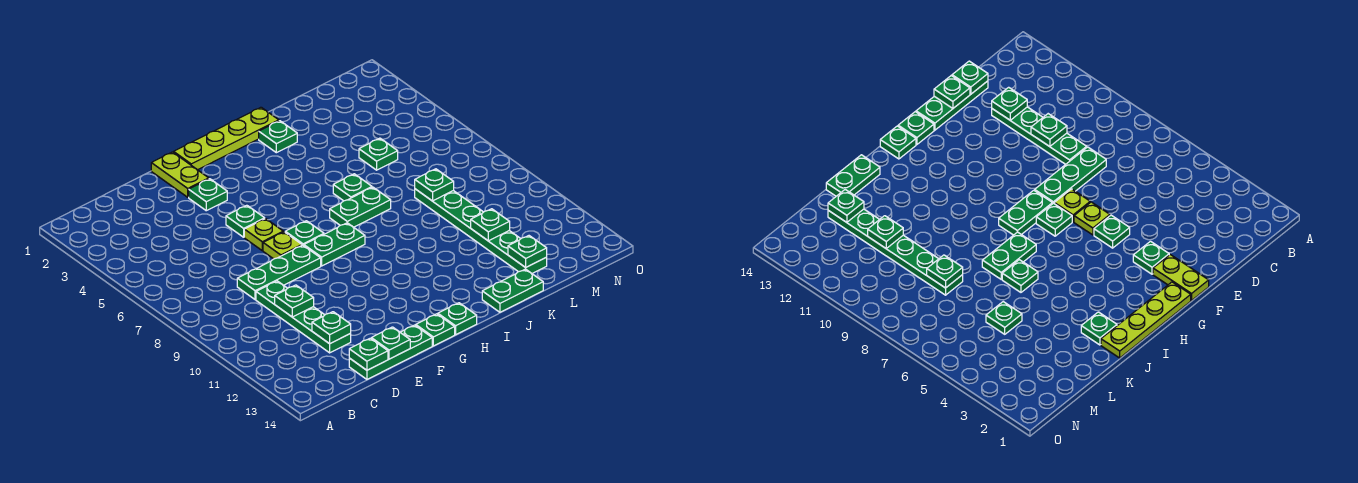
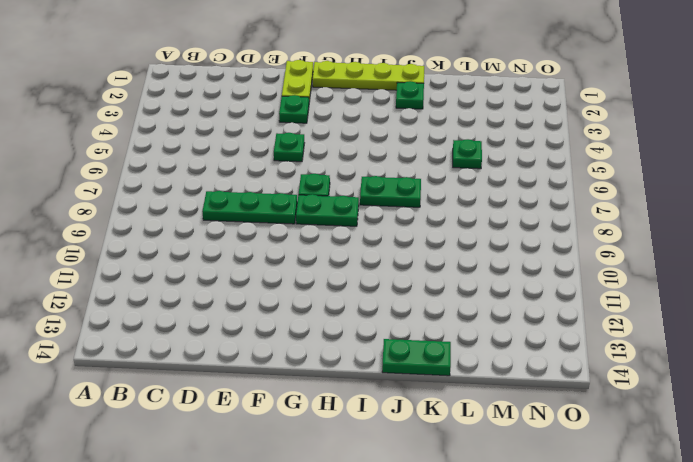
none -> green 1x4 plate [256,281,351,353]
none -> green 1x3 plate [349,325,432,379]
none -> lime 1x1 plate [244,219,283,251]

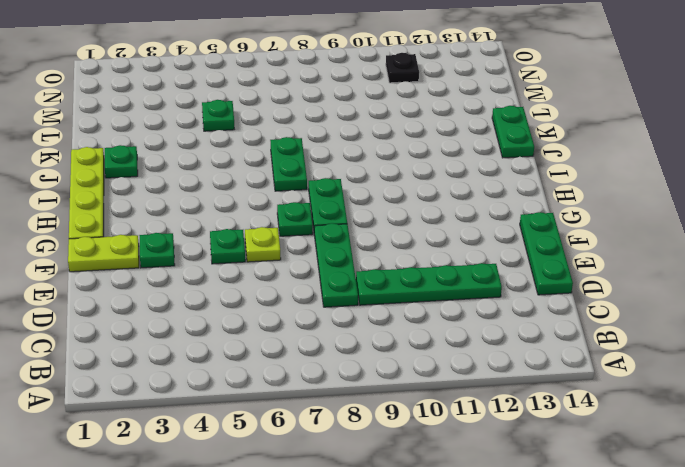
black 1x1 plate [386,53,419,83] -> none
none -> lime 1x1 plate [263,232,302,259]
none -> green 1x1 plate [416,314,455,346]
none -> green 1x1 plate [438,303,477,335]

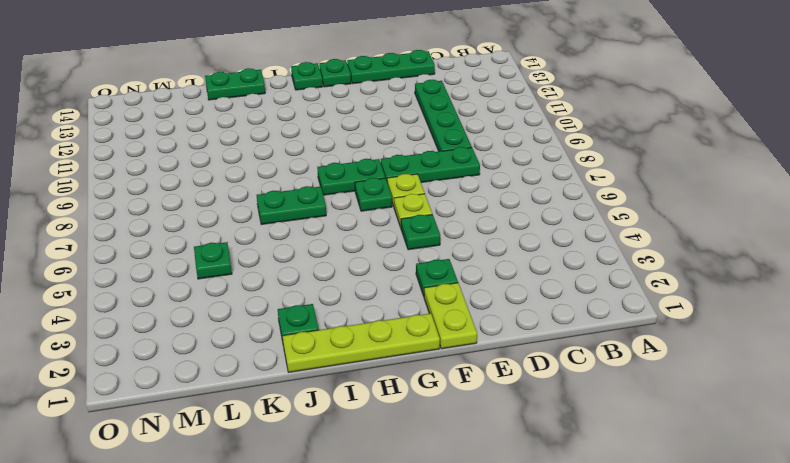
none -> green 1x1 plate [333,174,372,201]
none -> green 1x6 plate [415,189,547,273]
none -> green 1x1 plate [275,285,314,317]

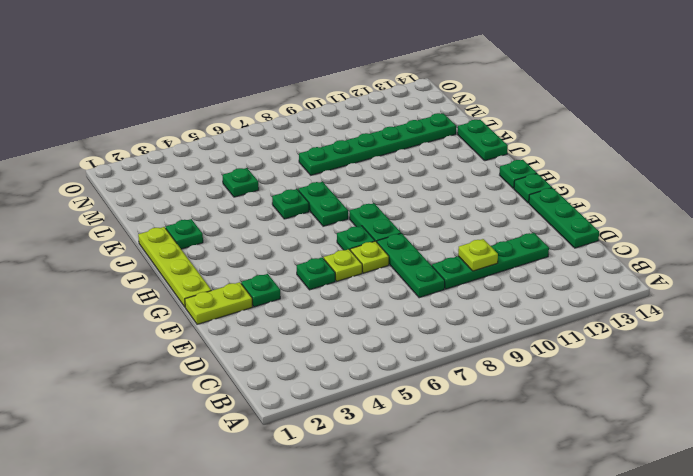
lime 1x1 plate [458,239,498,271] -> green 1x1 plate [275,285,314,317]
none -> green 1x1 plate [312,312,351,344]
none -> green 1x1 plate [349,338,388,370]
none -> green 1x1 plate [371,327,410,359]

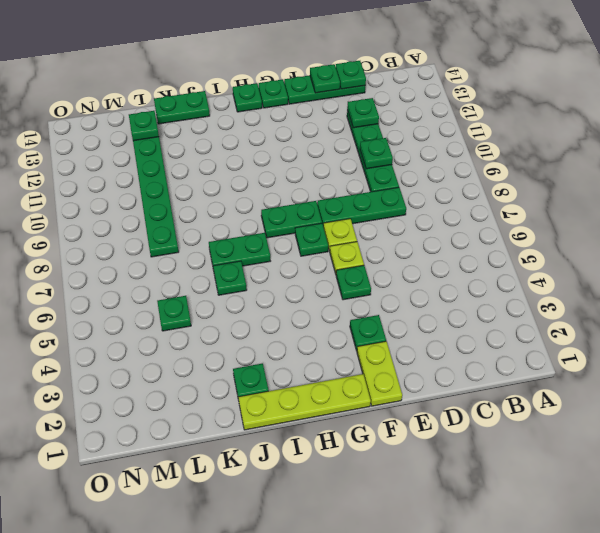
none -> green 1x1 plate [415,169,454,201]
none -> green 1x1 plate [471,209,510,241]

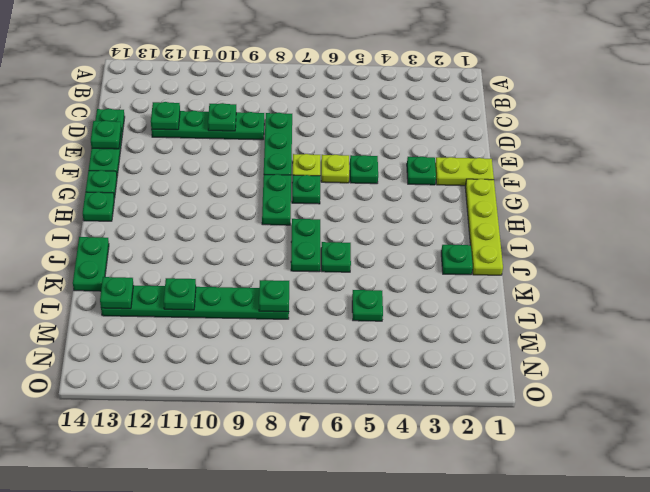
none -> green 1x1 plate [349,338,388,370]

